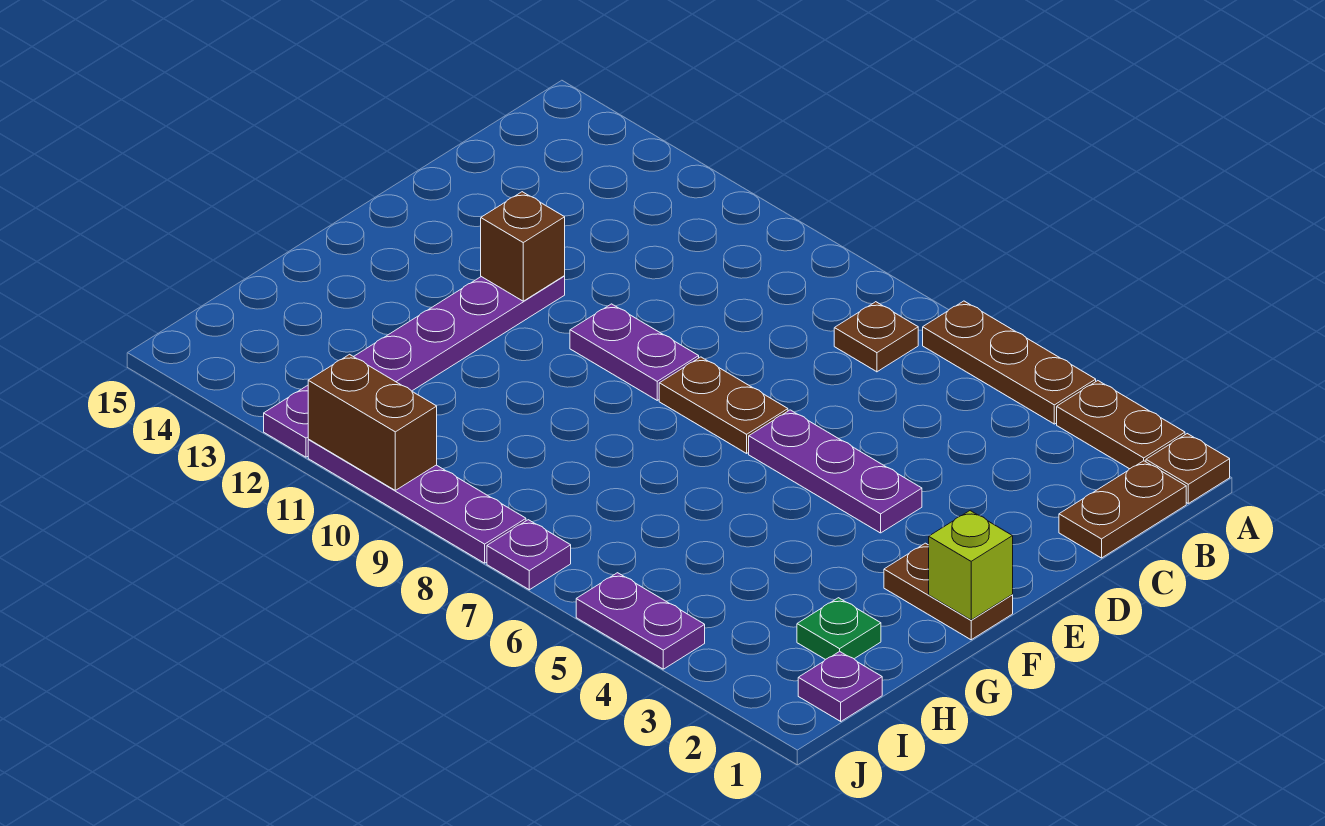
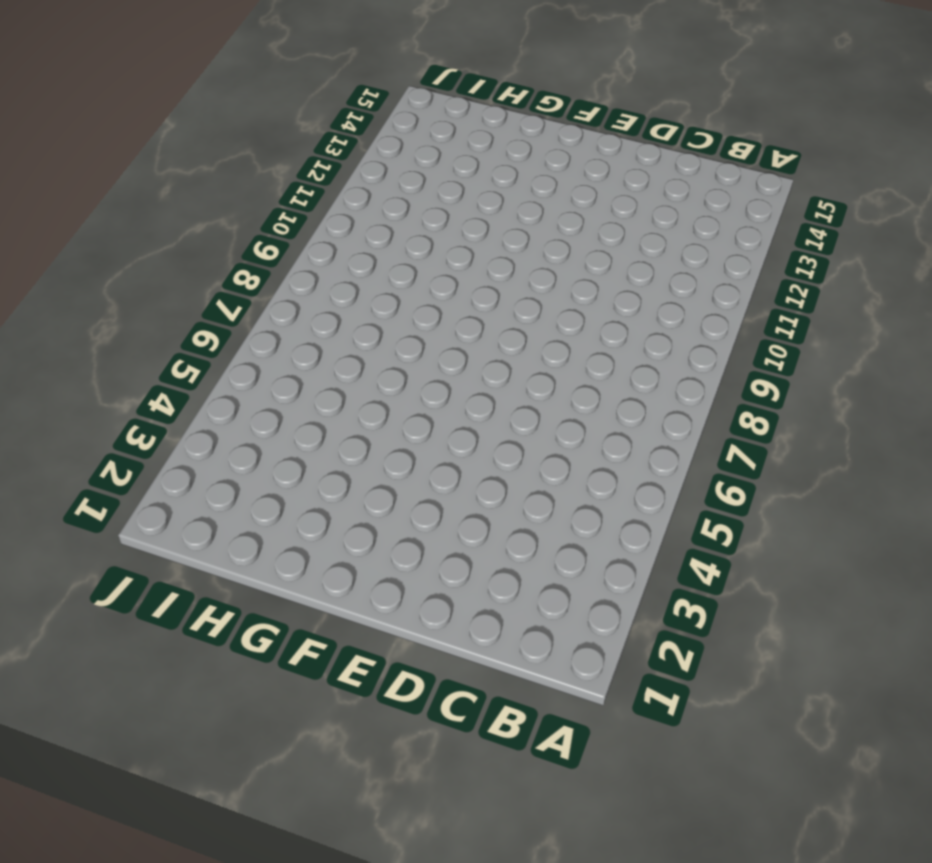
none -> brown 1x1 plate [1146,434,1230,503]
none -> brown 1x2 plate [1057,381,1185,469]
none -> brown 1x3 plate [923,301,1096,424]

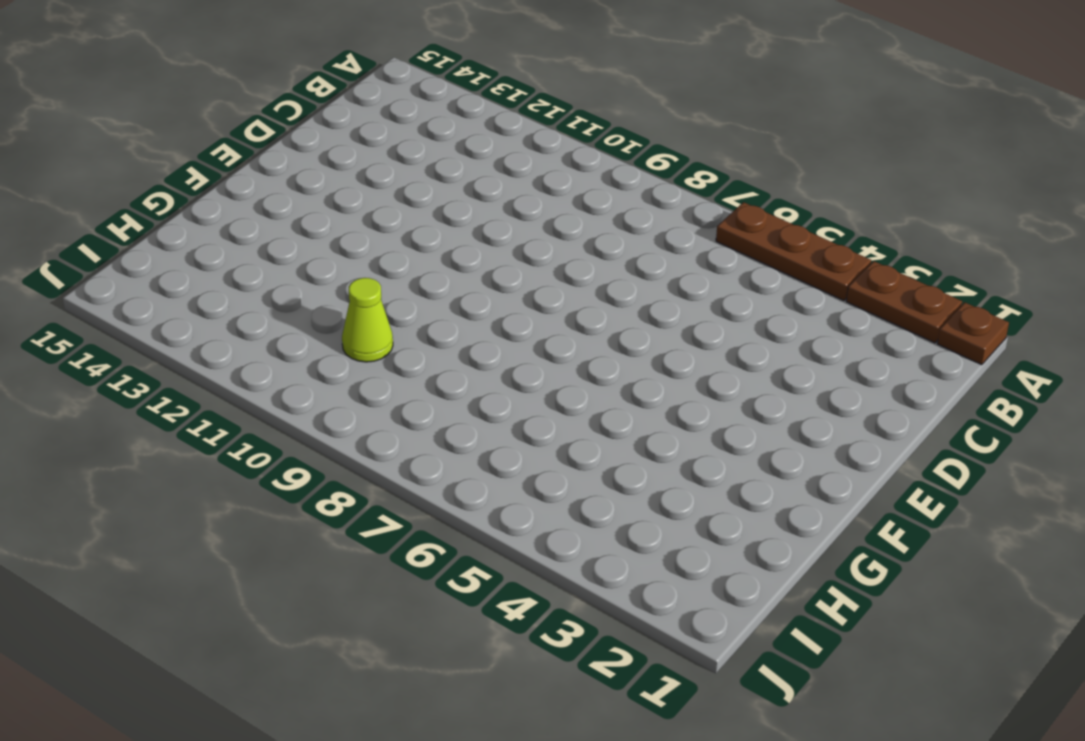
lime 1x1 cone [342,278,393,362] -> none
none -> brown 1x2 plate [1059,461,1186,558]
none -> brown 1x1 plate [834,302,918,372]
none -> purple 1x3 plate [749,410,922,533]

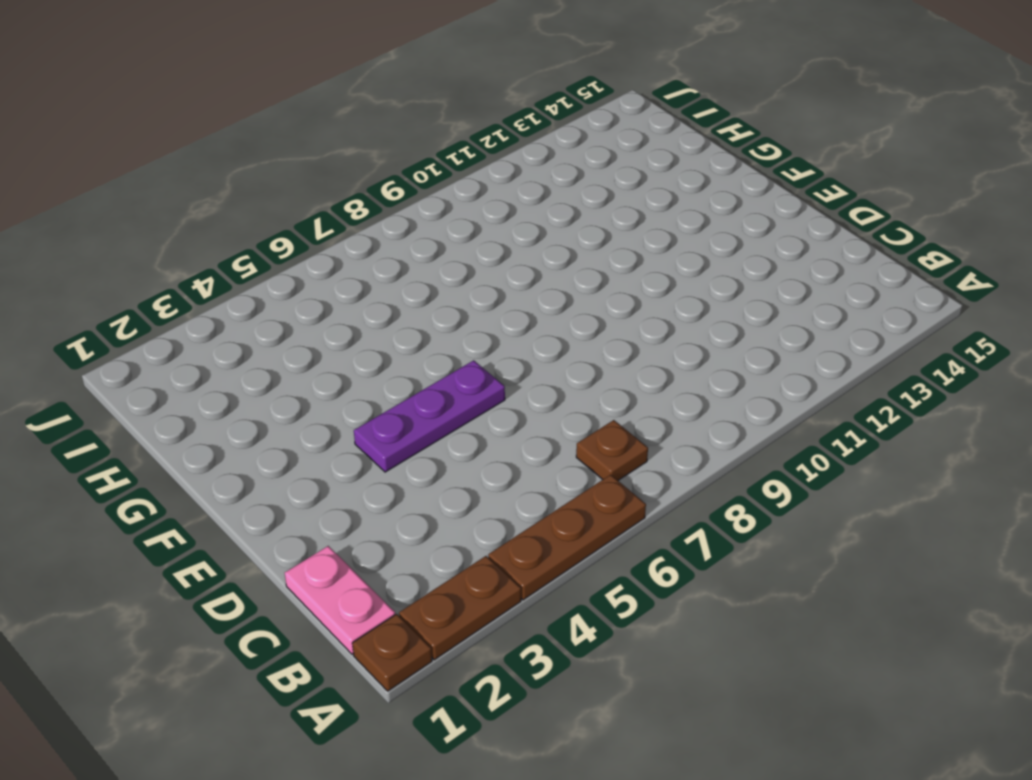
pink 1x2 plate [285,546,395,654] -> brown 1x2 plate [1059,461,1186,558]
none -> brown 1x2 plate [659,357,788,453]
none -> purple 1x2 plate [570,304,699,400]
none -> purple 1x6 plate [264,276,565,457]

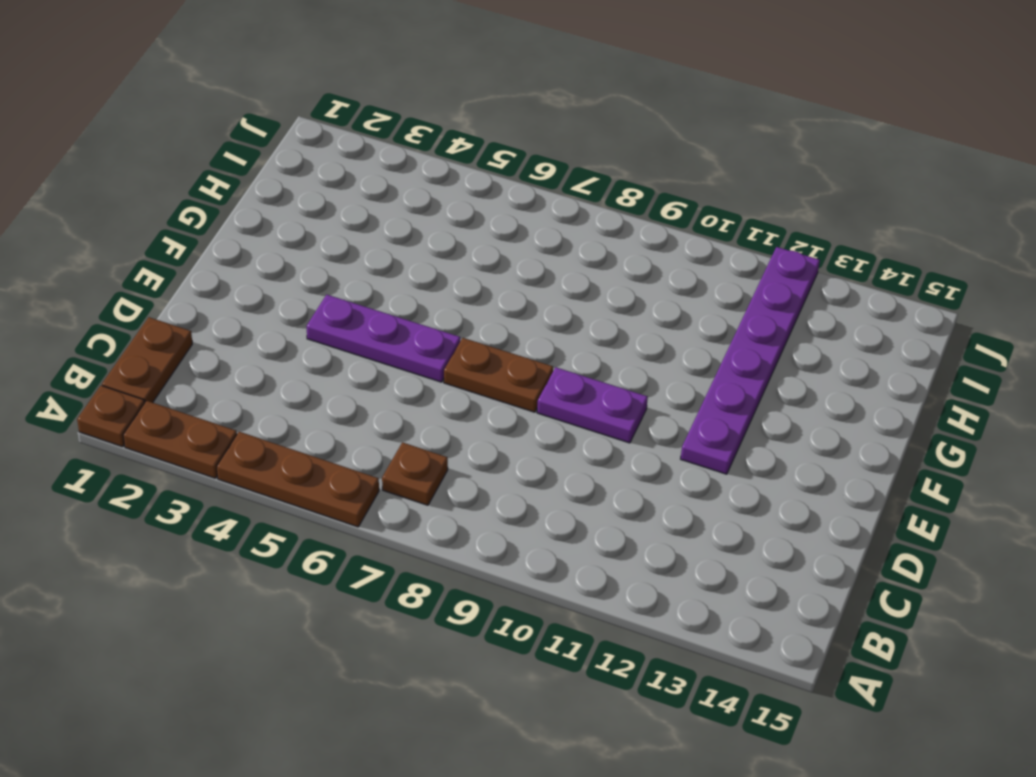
none -> brown 1x2 plate [884,543,1013,640]
none -> green 1x1 plate [797,598,881,660]
none -> purple 1x1 plate [798,651,882,721]

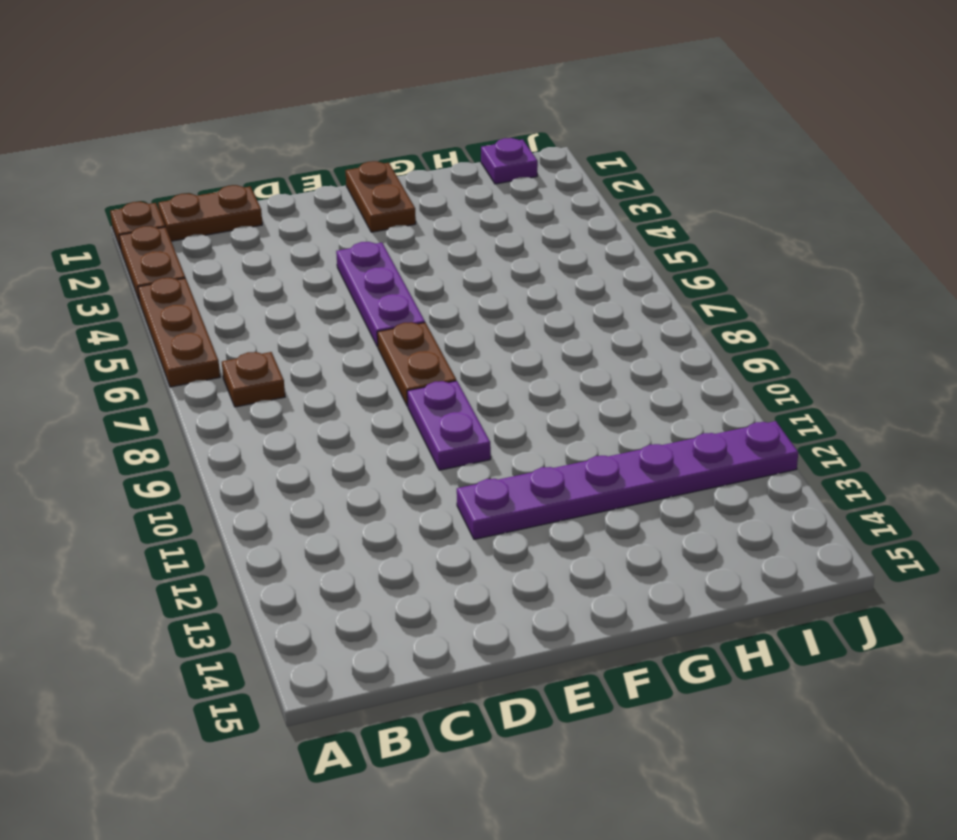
none -> green 1x1 plate [797,598,881,660]
none -> purple 1x2 plate [576,573,705,669]
none -> purple 1x1 plate [487,520,571,590]

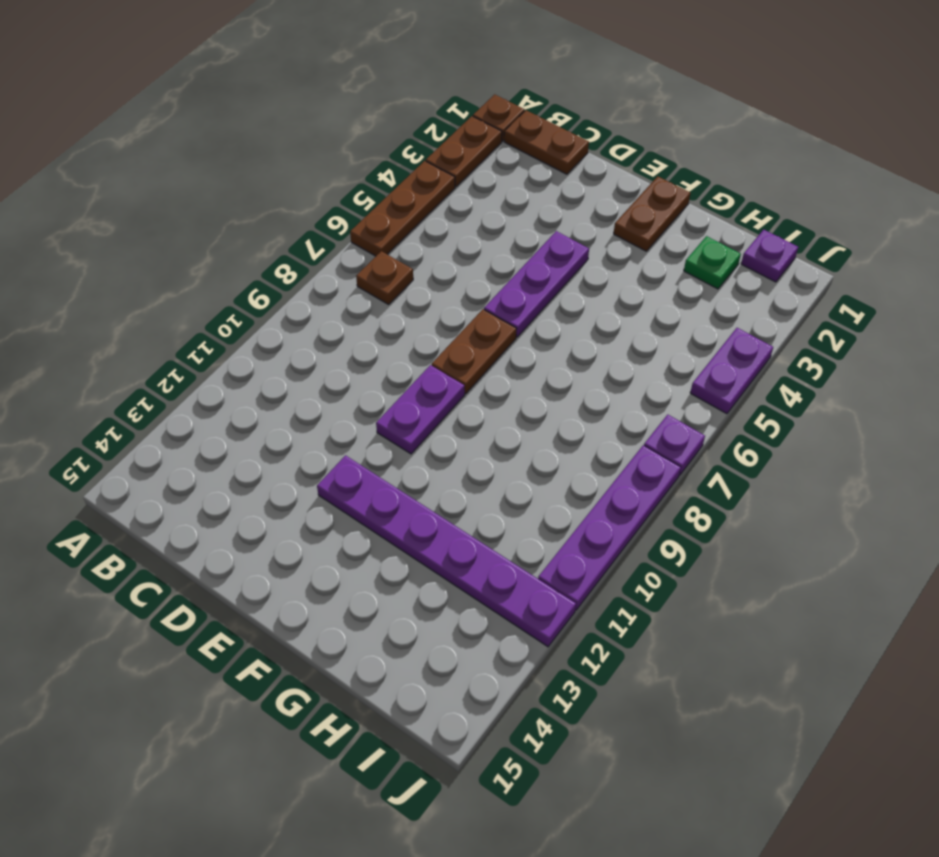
none -> brown 1x1 brick [481,192,565,301]
none -> lime 1x1 brick [929,511,1013,620]
none -> brown 1x2 brick [308,354,437,490]

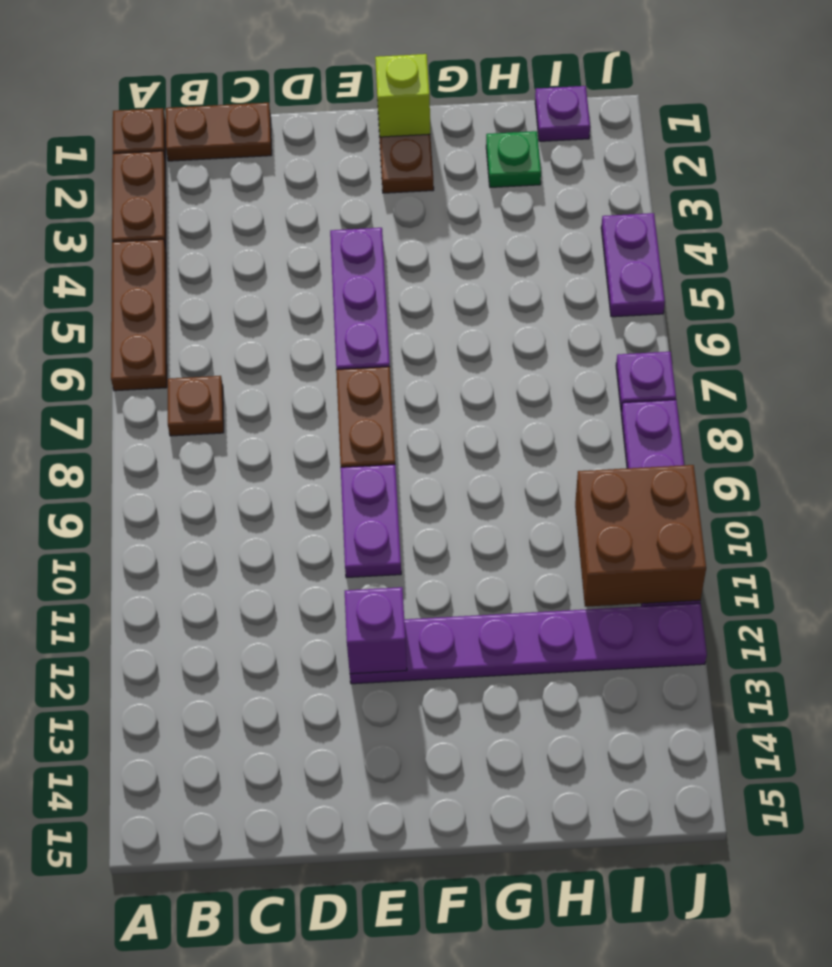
purple 1x1 brick [345,587,407,674] -> brown 1x1 brick [481,192,565,301]
brown 2x2 brick [575,465,706,607] -> brown 1x2 brick [308,354,437,490]

